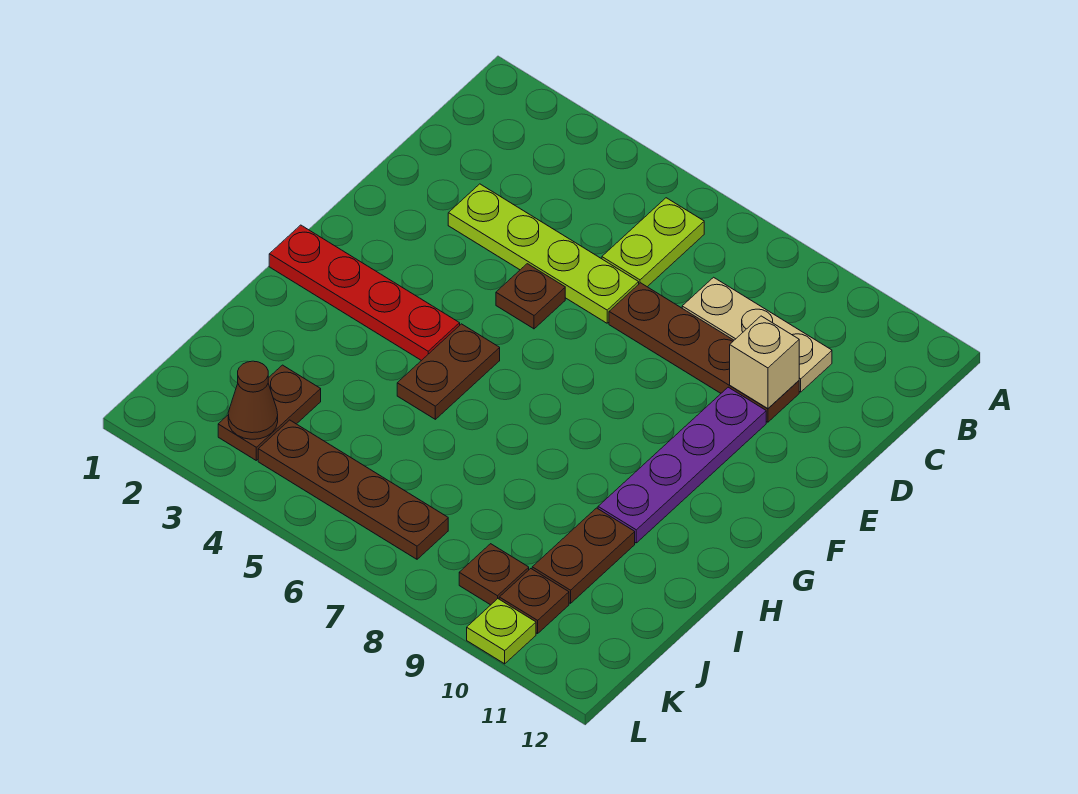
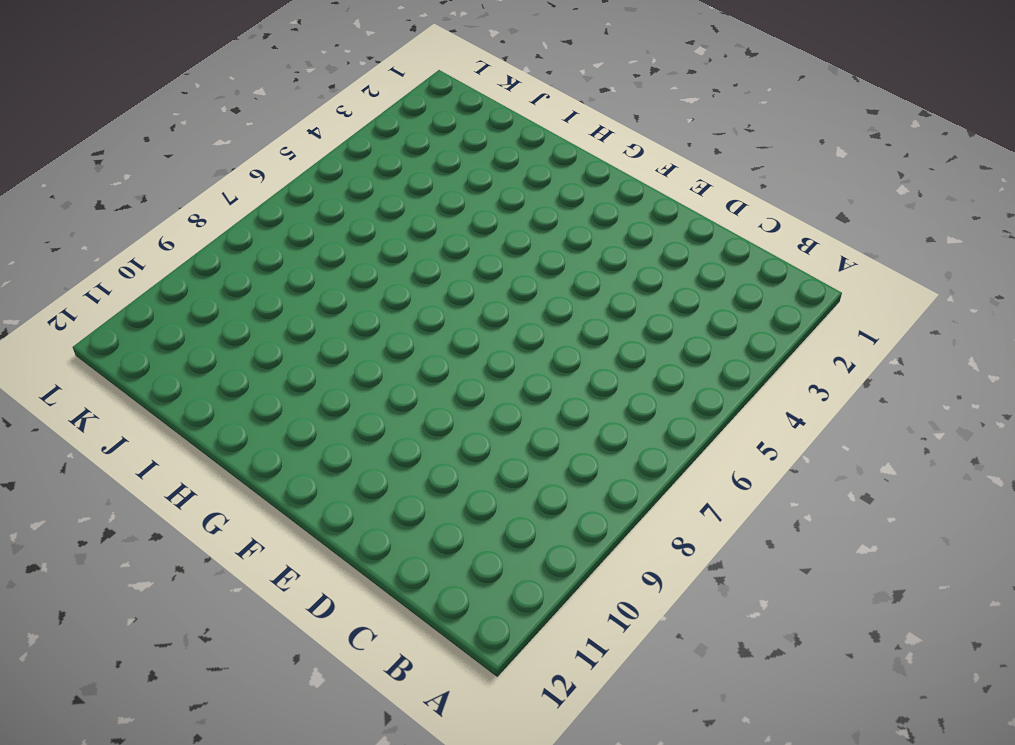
none -> lime 1x2 plate [602,198,704,287]
none -> tan 1x3 plate [682,277,832,392]
none -> lime 1x4 plate [448,184,639,323]

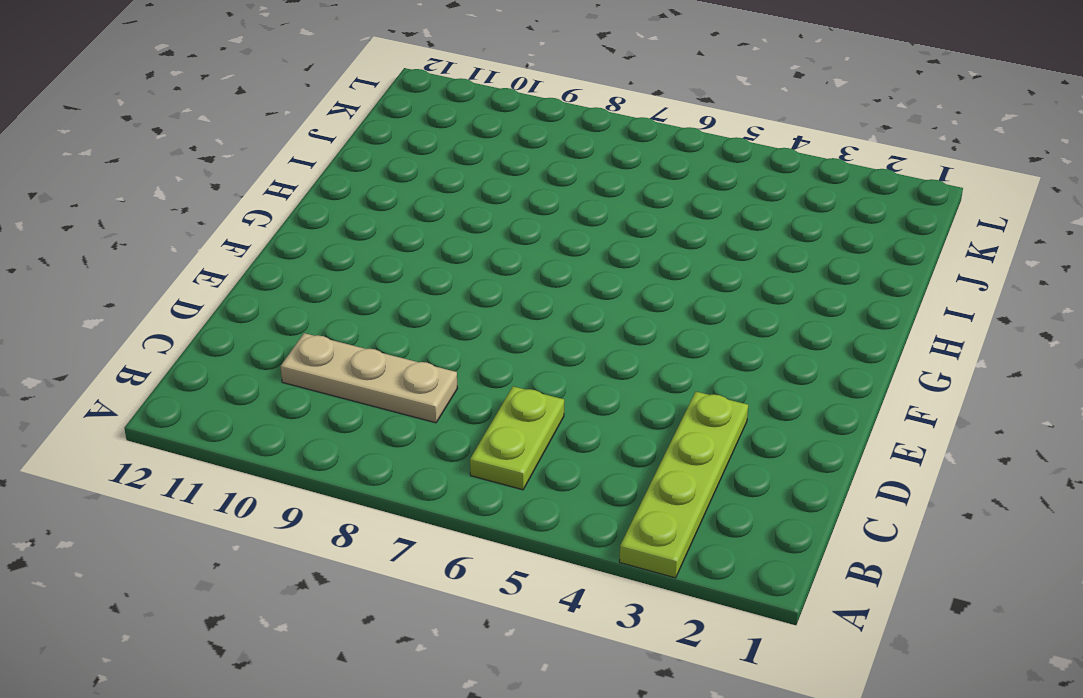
lime 1x4 plate [619,392,748,578] -> lime 1x4 plate turned to [448,184,639,323]
none -> brown 1x4 plate [609,283,799,422]
none -> brown 1x1 plate [496,264,565,329]
none -> purple 1x4 plate [598,387,766,543]

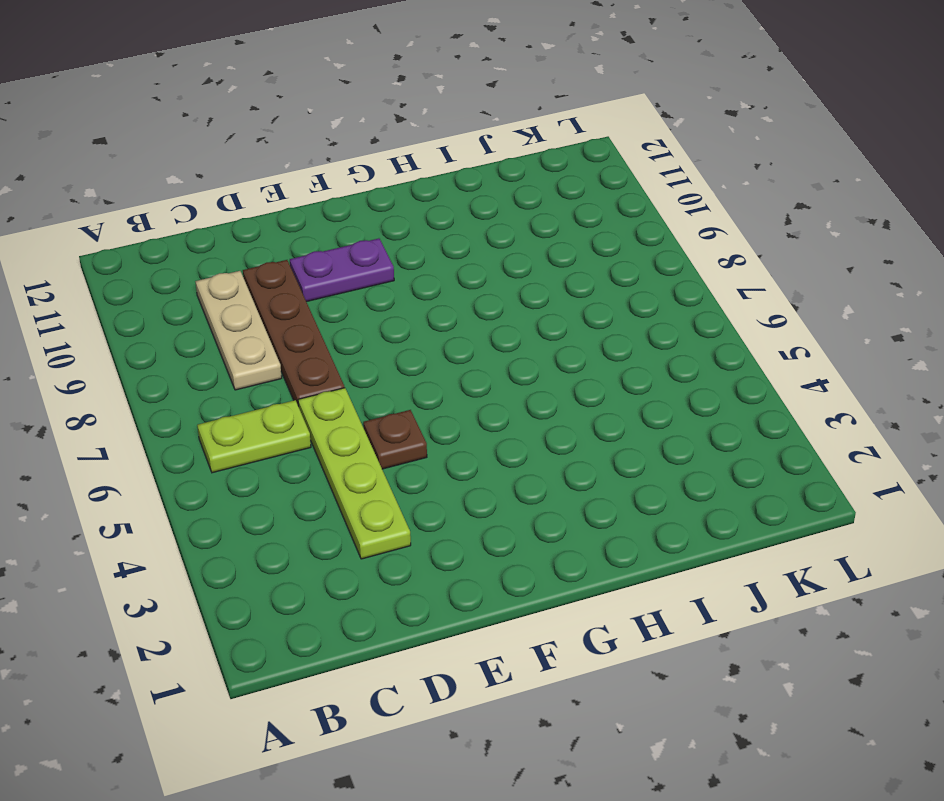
purple 1x2 plate [290,238,394,302] -> purple 1x4 plate [598,387,766,543]
none -> red 1x4 plate [269,225,460,361]
none -> brown 1x2 plate [397,324,500,419]
none -> brown 1x2 plate [532,508,635,603]

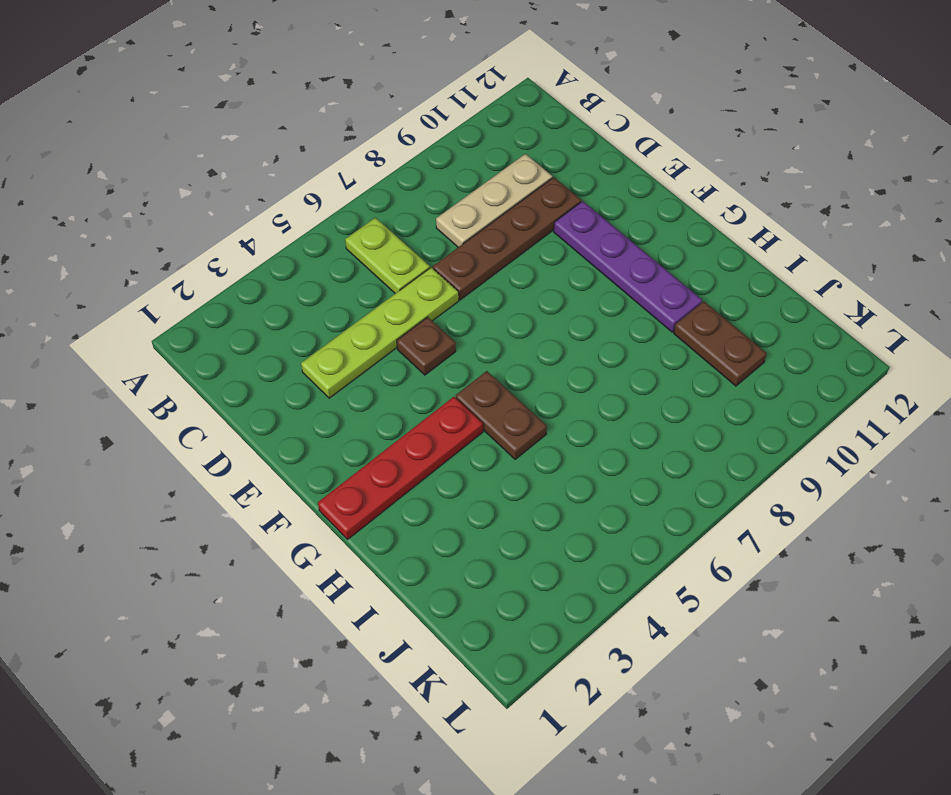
none -> brown 1x2 plate [218,365,321,460]
none -> brown 1x4 plate [258,420,448,559]
none -> brown 1x1 plate [459,544,529,605]

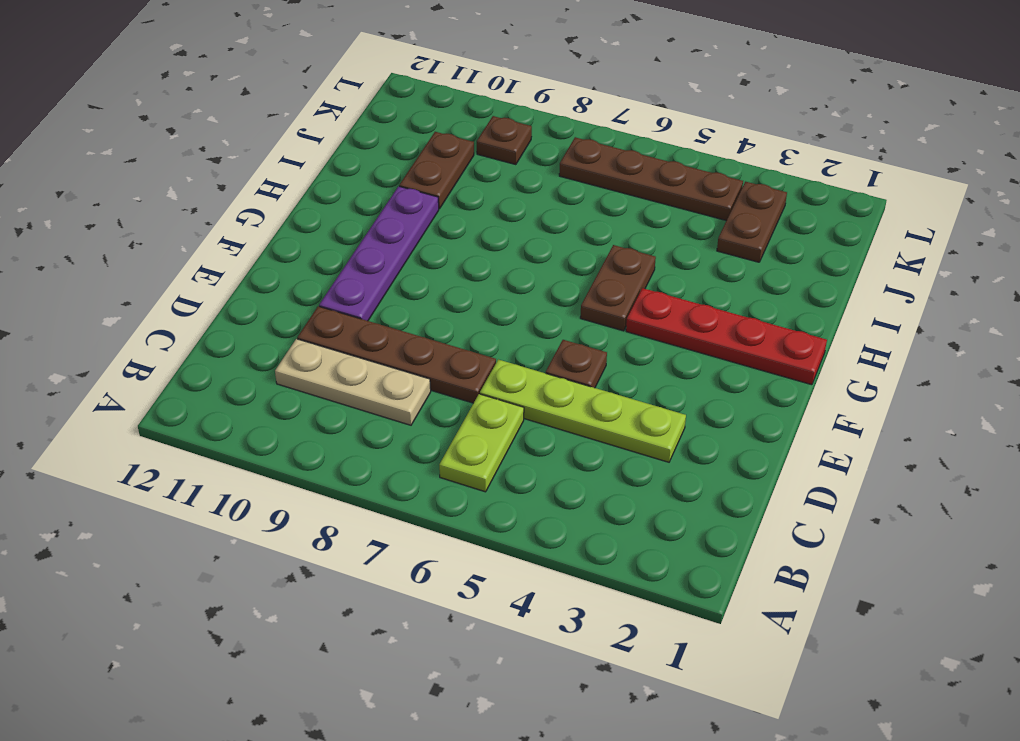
none -> brown 1x1 plate [499,569,569,634]
none -> lime 1x1 plate [467,599,536,664]
none -> tan 1x1 brick [730,316,799,409]

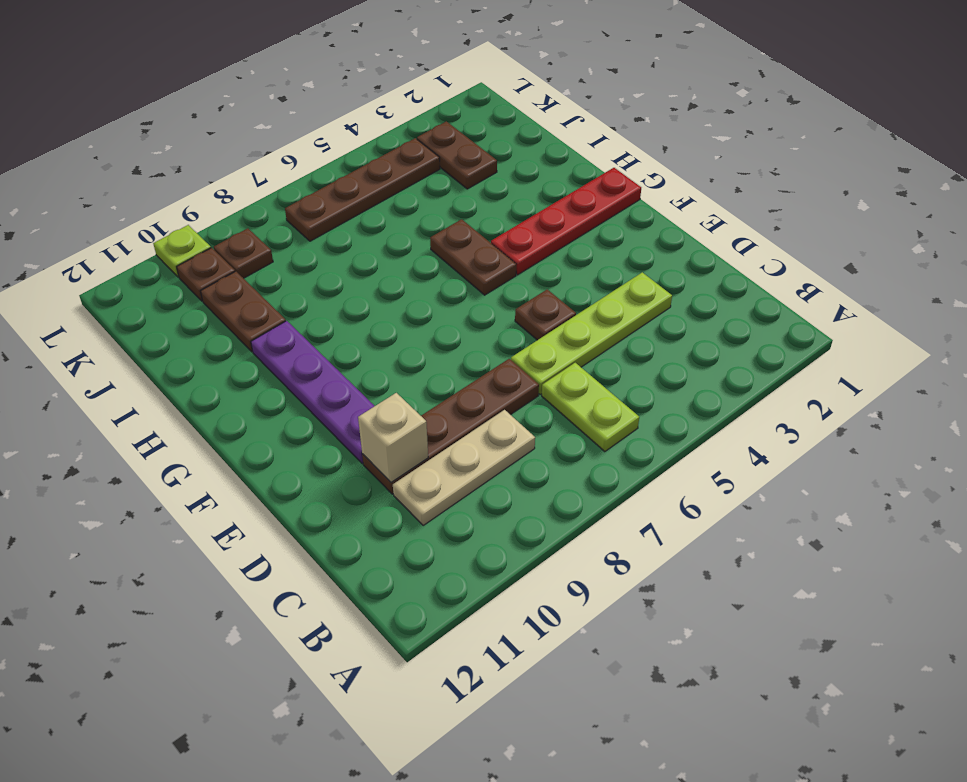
none -> brown 1x1 cone [228,361,278,439]

